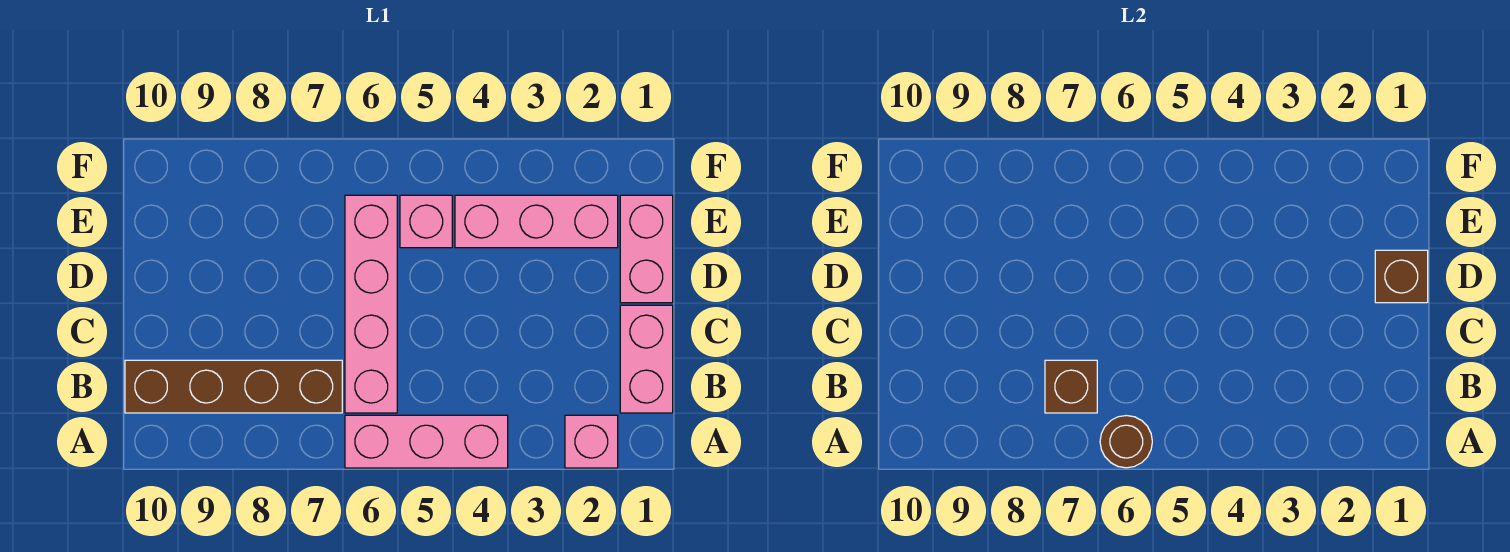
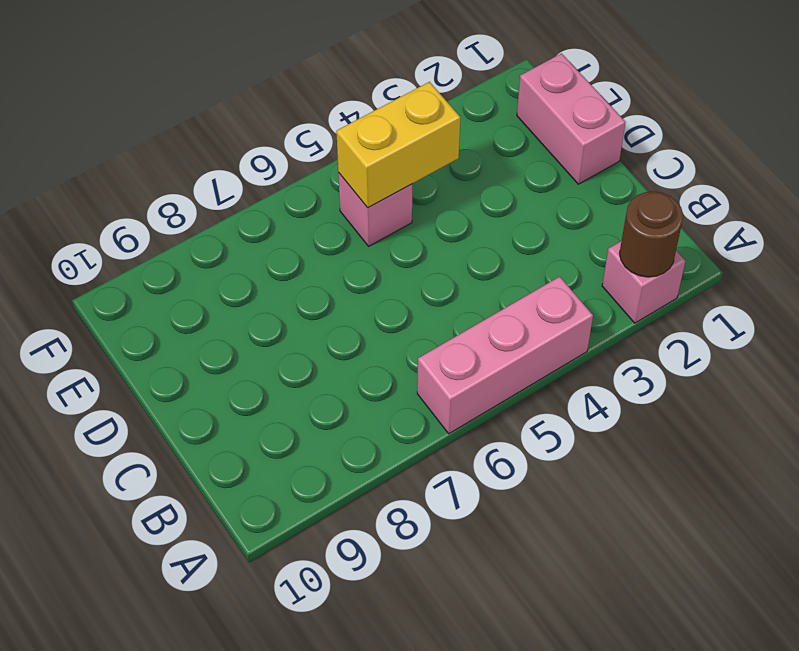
brown 1x1 round brick [619,191,683,277] -> brown 1x1 round brick moved to [1100,416,1152,468]
yellow 1x2 brick [336,82,460,208] -> none
none -> pink 1x2 brick [620,305,673,413]
none -> pink 1x4 brick [345,195,397,413]

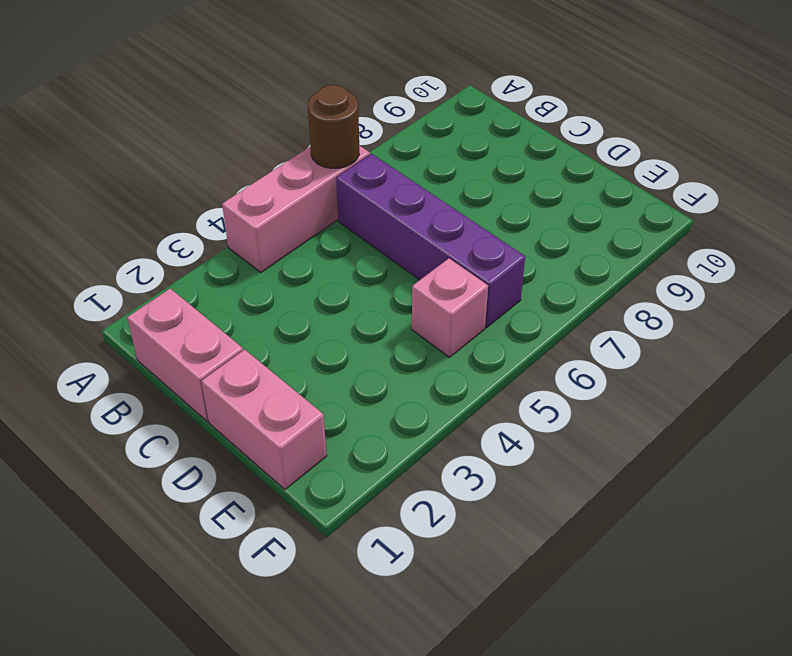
purple 1x4 brick [336,154,525,328] -> pink 1x4 brick [345,195,397,413]
none -> pink 1x1 brick [565,415,618,468]
none -> brown 1x4 brick [125,360,342,413]

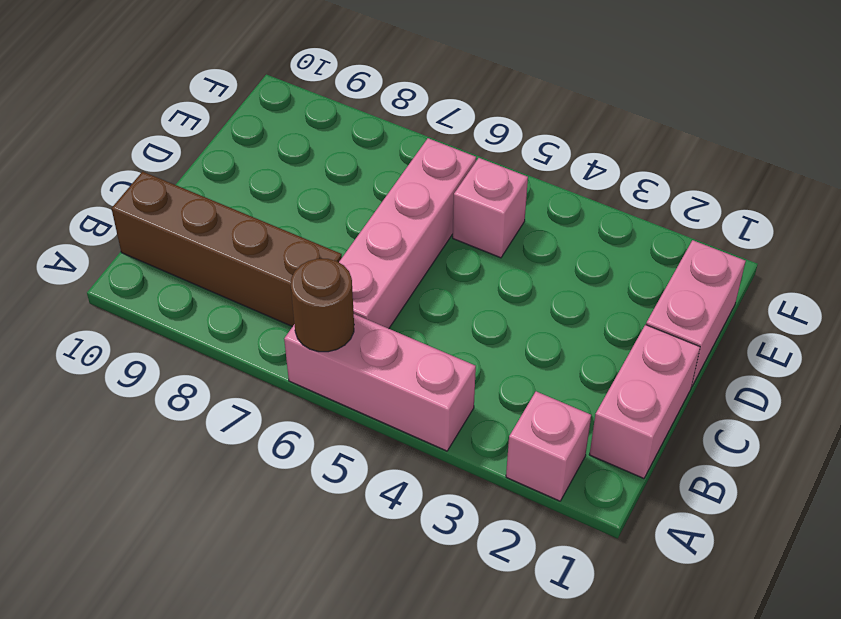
none -> pink 1x3 brick [455,195,618,248]
none -> brown 1x1 brick [1045,360,1097,413]

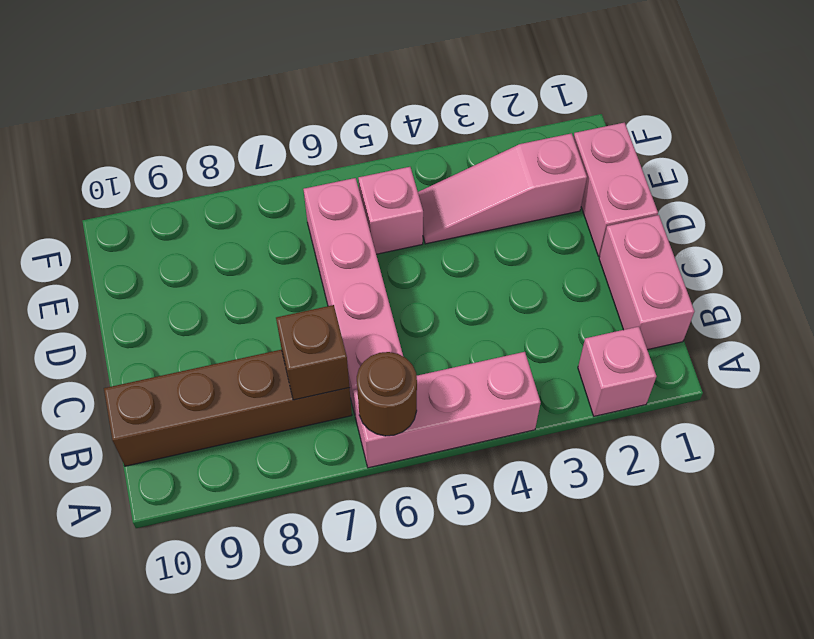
pink 1x3 slope [418,133,587,244] -> pink 1x3 brick [455,195,618,248]
none -> brown 1x1 brick [1375,250,1428,303]

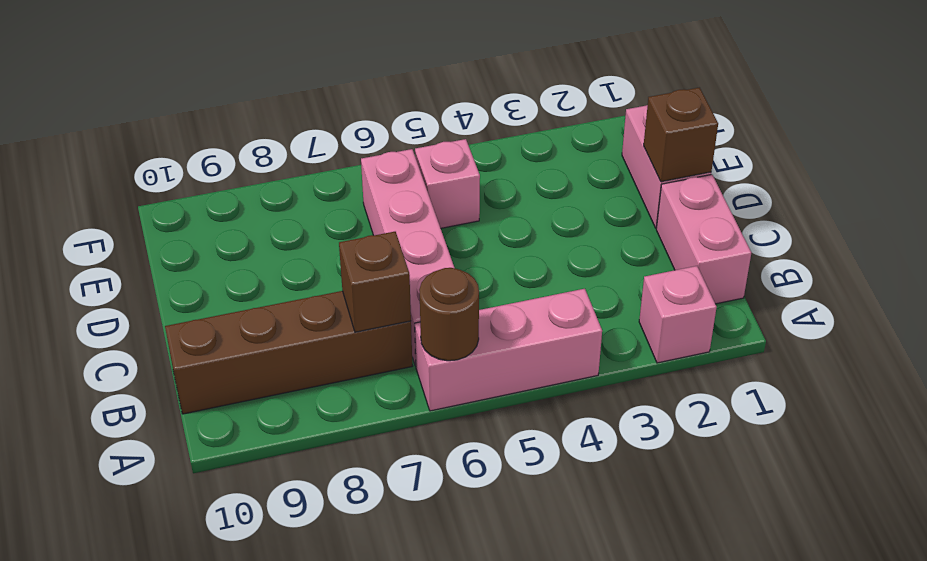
none -> pink 1x3 brick [455,195,618,248]

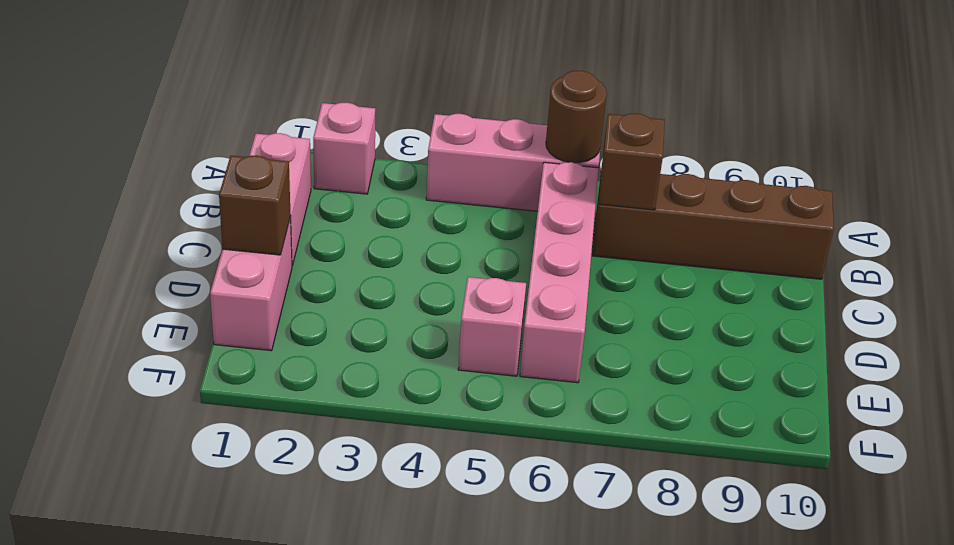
none -> pink 1x3 brick [455,195,618,248]

